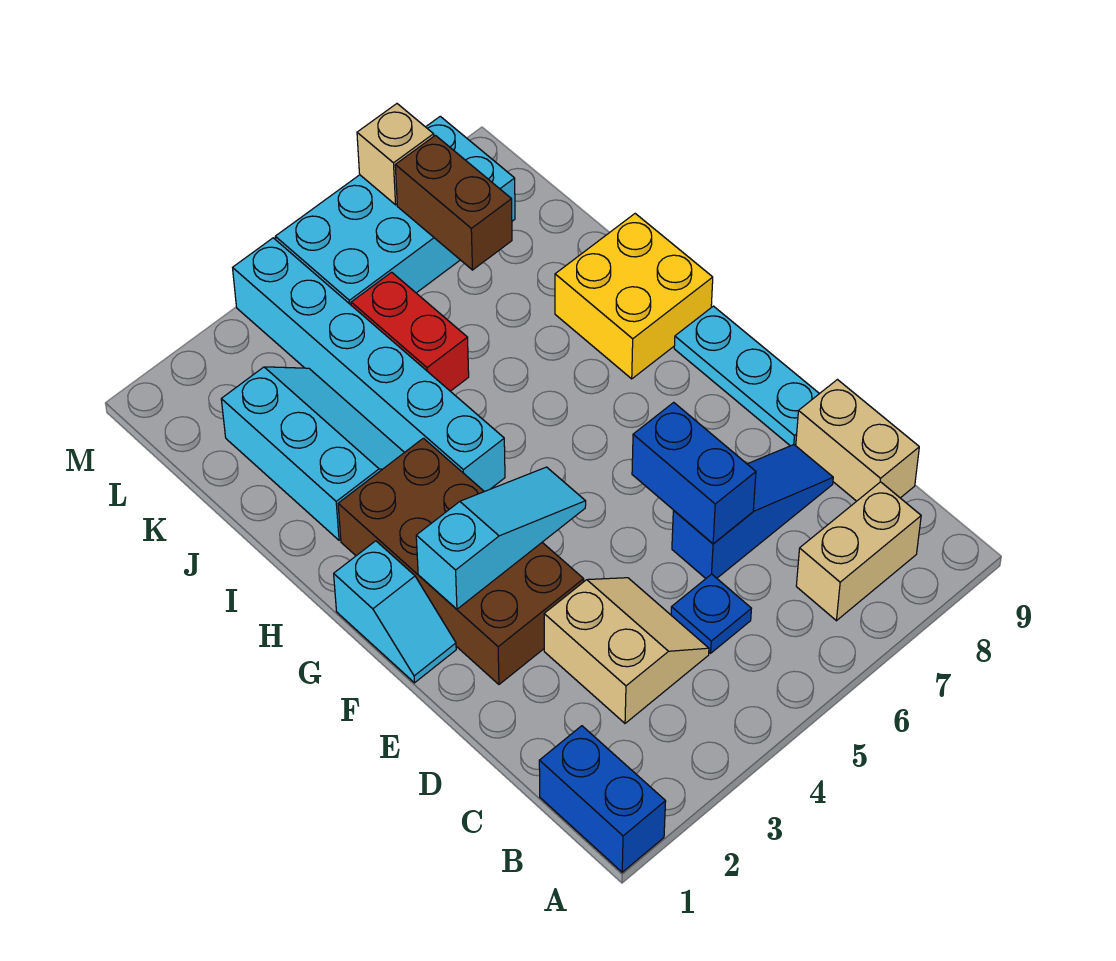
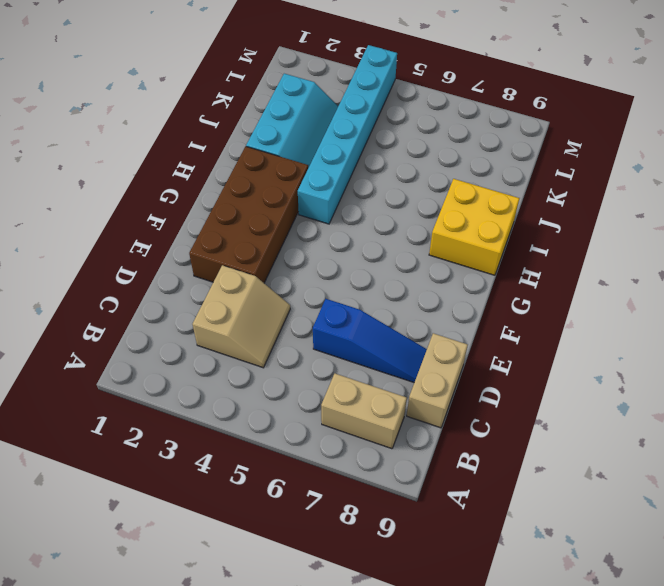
none -> blue 1x2 brick [539,726,666,872]
none -> blue 1x1 plate [671,574,751,653]
none -> cyan 1x3 plate [674,306,819,446]

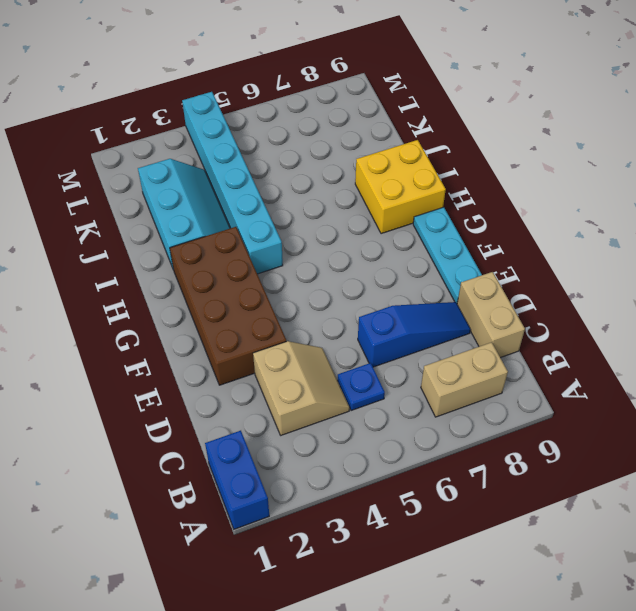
none -> cyan 1x2 slope [334,541,456,683]
none -> red 1x2 brick [351,272,469,391]
none -> cyan 2x4 brick [275,116,515,305]

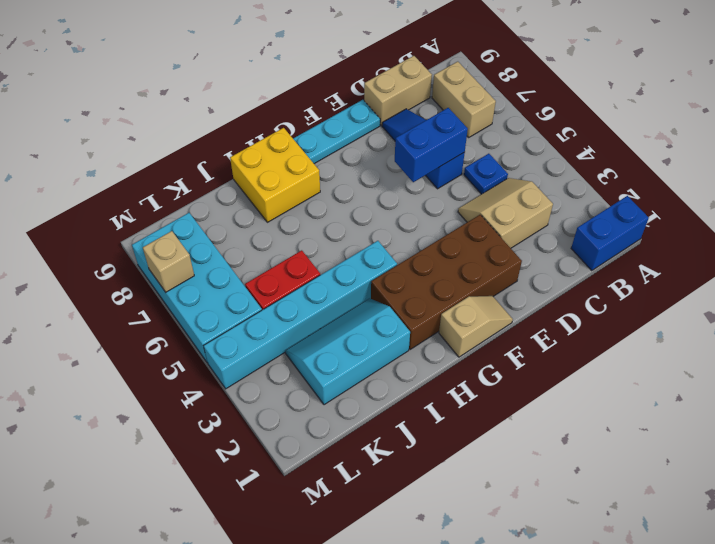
tan 1x2 slope [439,296,513,357] -> cyan 1x2 slope [334,541,456,683]
none -> cyan 1x3 slope [416,467,586,609]
none -> brown 1x2 brick [395,135,512,270]

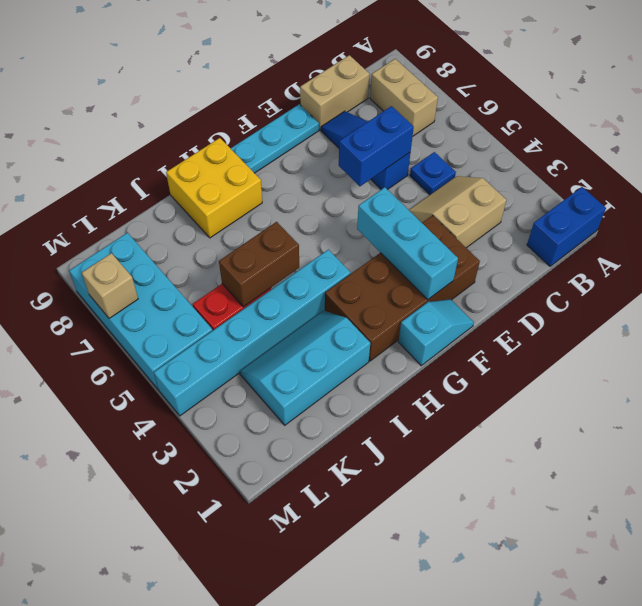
cyan 1x3 brick [357,187,458,299] -> cyan 1x3 slope [416,467,586,609]
brown 1x2 brick [219,222,299,307] -> brown 1x2 brick moved to [395,135,512,270]

